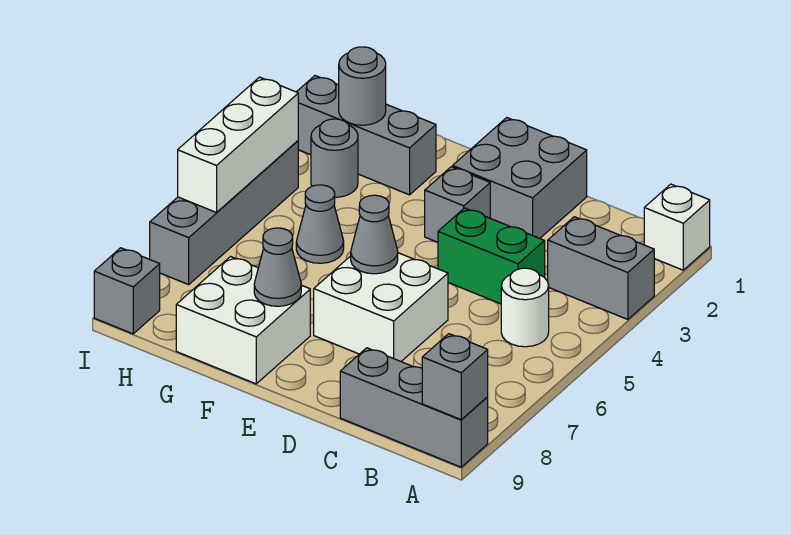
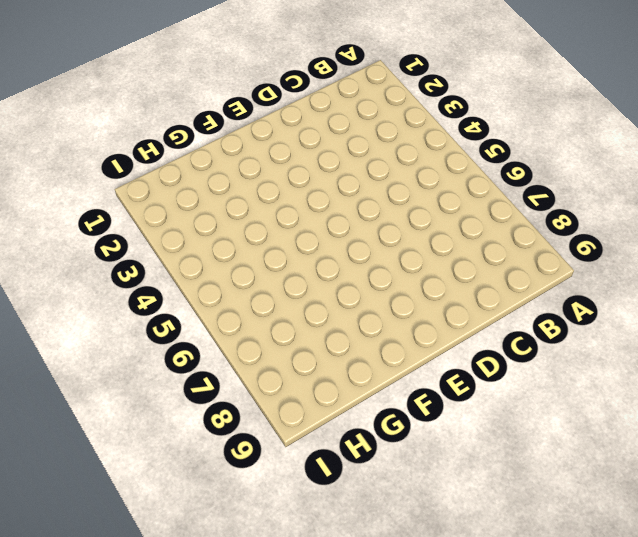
none -> white 1x1 brick [644,184,710,270]
none -> grey 1x2 brick [548,217,654,320]
none -> grey 1x3 brick [340,348,488,467]

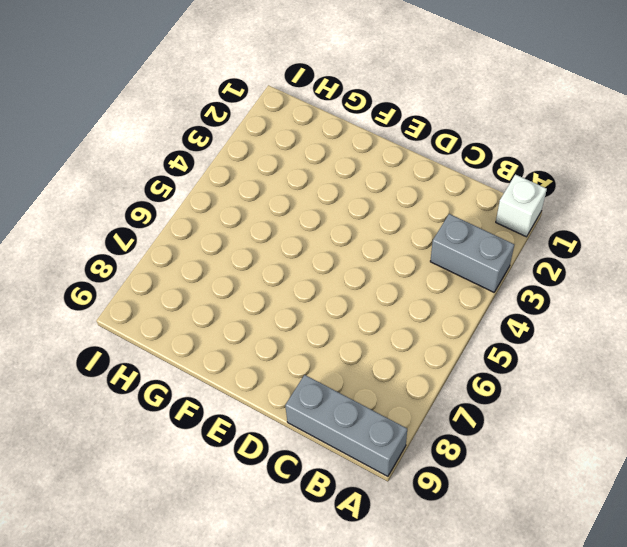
none -> white 1x1 round brick [501,268,549,347]
none -> green 1x2 brick [438,208,545,304]
none -> grey 2x2 brick [453,118,587,238]

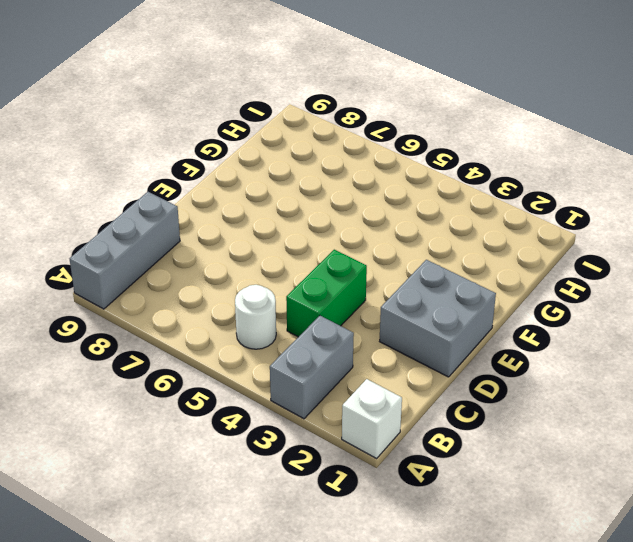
none -> white 2x2 brick [314,253,448,361]
none -> grey 1x1 brick [425,167,490,242]
none -> white 2x2 brick [176,257,310,384]

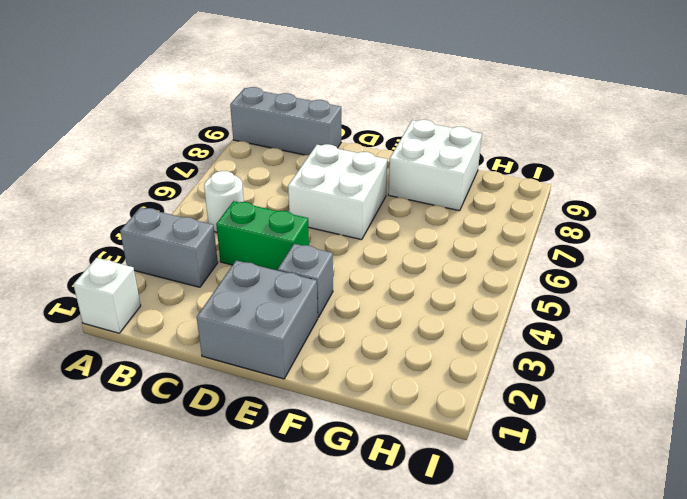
none -> grey 1x3 brick [297,76,436,195]
none -> grey 1x1 cone [296,185,344,263]
none -> grey 1x1 round brick [311,119,358,197]

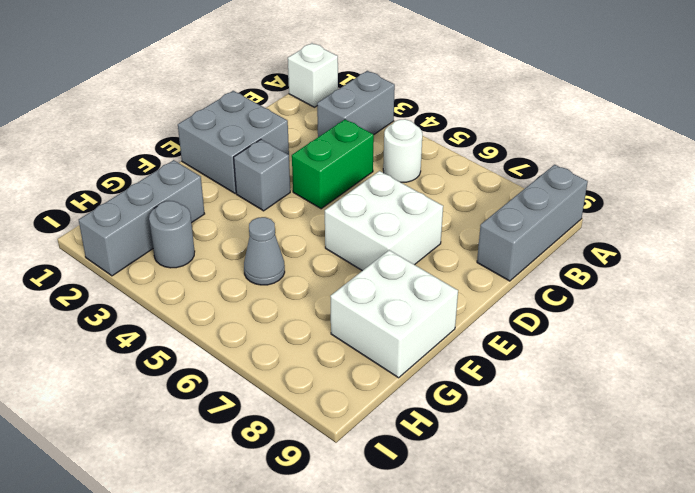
none -> grey 1x4 brick [150,141,298,285]
none -> grey 1x1 brick [94,248,160,334]
none -> grey 1x1 brick [422,334,488,420]

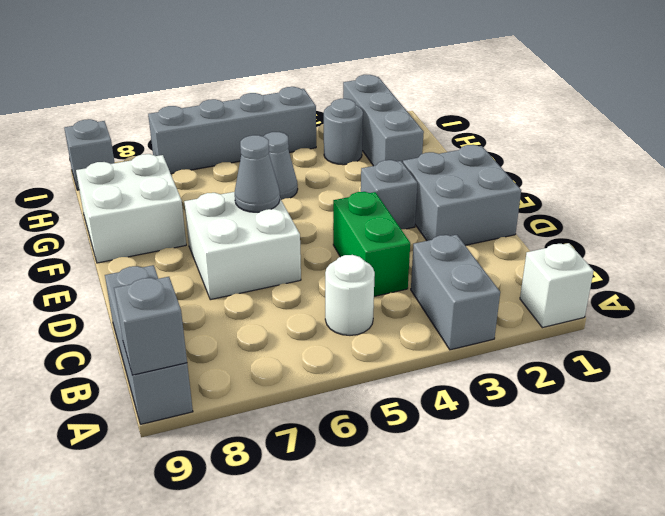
none -> grey 1x1 cone [254,228,301,306]
none -> grey 1x1 round brick [339,47,386,125]
none -> white 1x3 brick [178,77,298,213]

